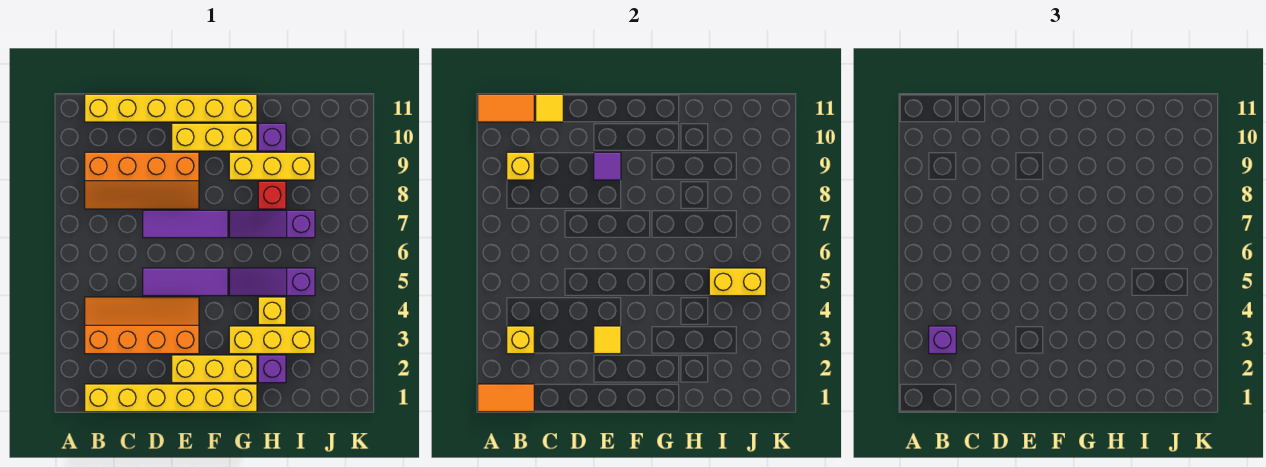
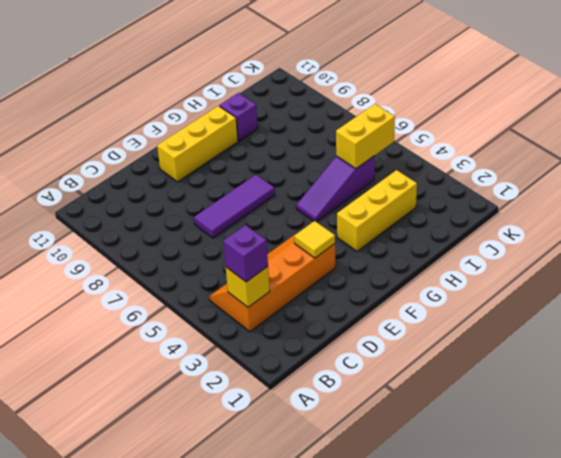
none -> yellow 1x6 brick [85,384,257,412]
none -> orange 2x4 slope [85,152,199,209]
none -> yellow 1x6 brick [85,94,257,122]

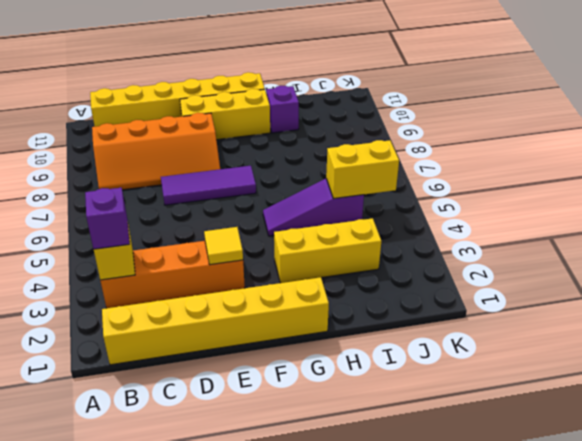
none -> purple 1x3 tile [143,268,228,296]
none -> yellow 1x3 brick [172,355,257,383]
none -> purple 1x3 slope [229,210,315,238]

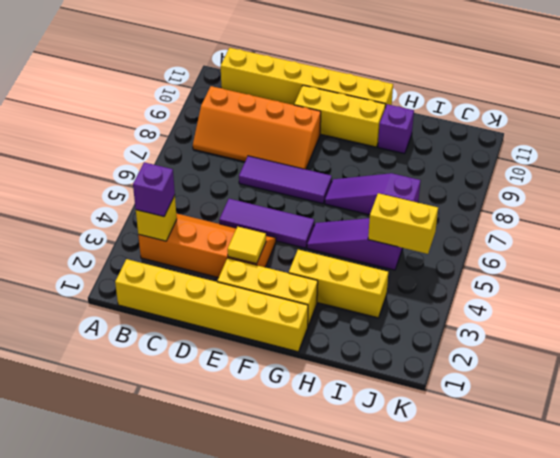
none -> yellow 1x3 brick [229,152,315,180]
none -> purple 1x1 brick [258,355,286,383]
none -> yellow 1x1 brick [258,297,286,325]

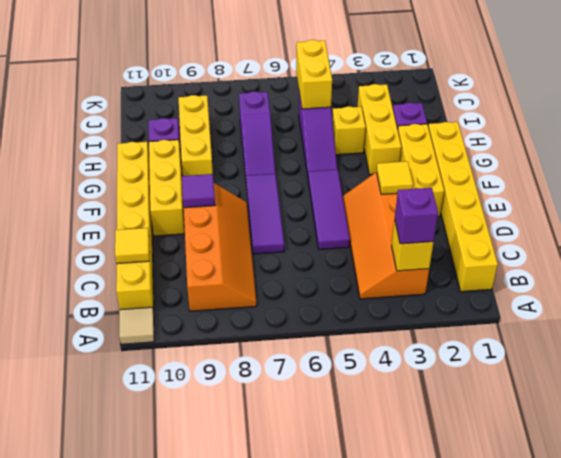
tan 1x1 tile [119,307,154,344] -> none
none -> red 1x1 brick [258,181,286,209]
none -> orange 1x2 tile [478,384,534,412]
none -> orange 1x2 tile [478,94,534,122]

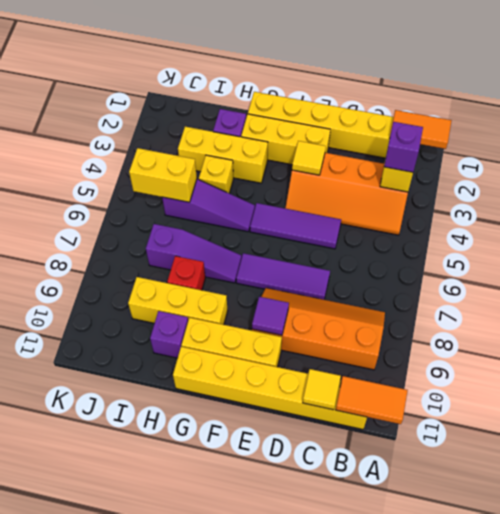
none -> yellow 1x1 brick [507,152,534,180]

